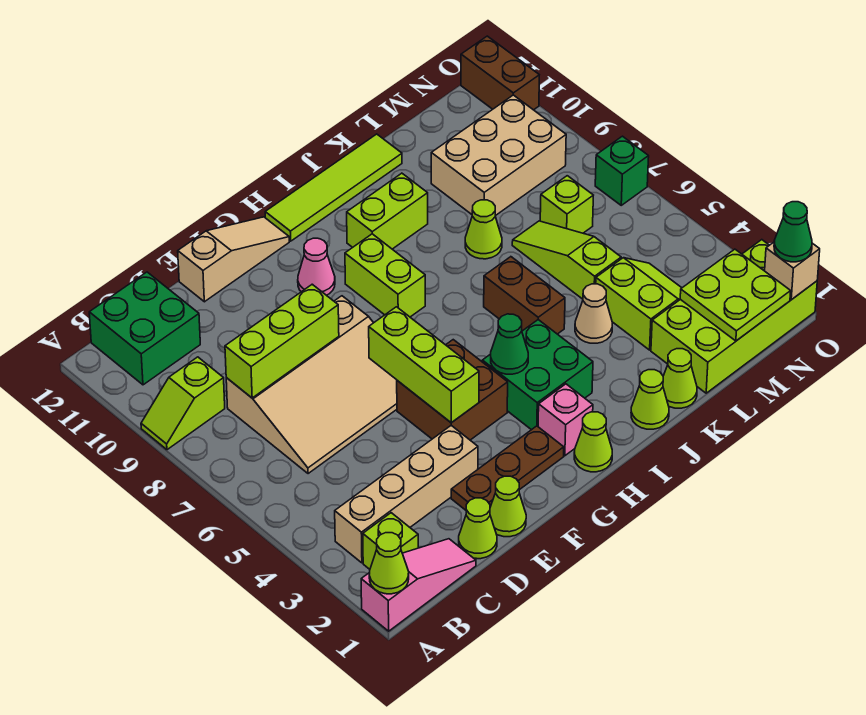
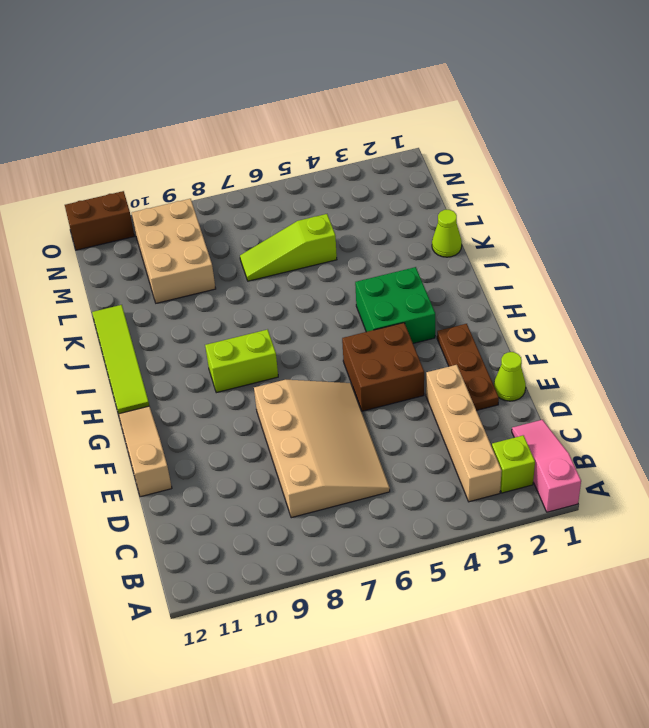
none -> lime 1x2 slope [141,357,225,450]
none -> green 2x2 brick [89,272,200,385]
none -> lime 1x1 cone [459,498,497,559]
none -> pink 1x1 cone [298,238,335,295]

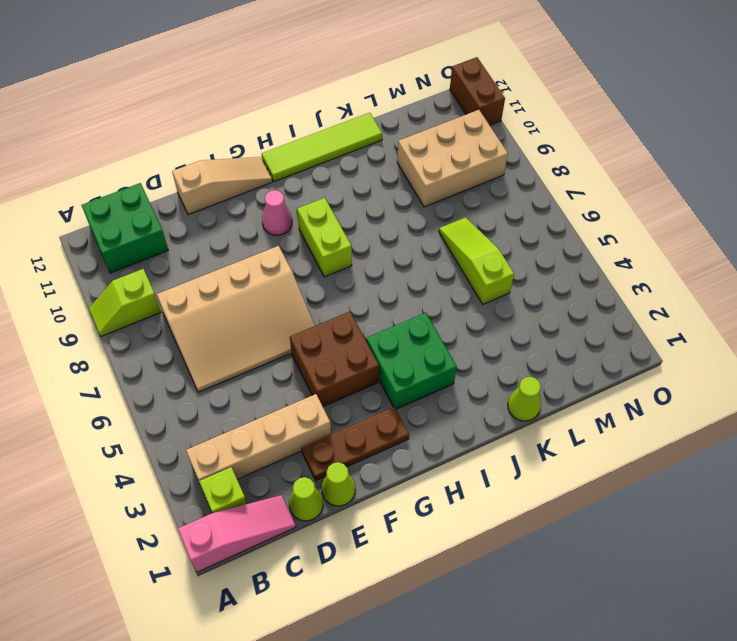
none -> lime 1x1 cone [574,412,612,472]
none -> pink 1x1 brick [538,384,593,456]
none -> lime 1x2 brick [347,173,428,249]
none -> lime 1x1 cone [631,370,669,429]

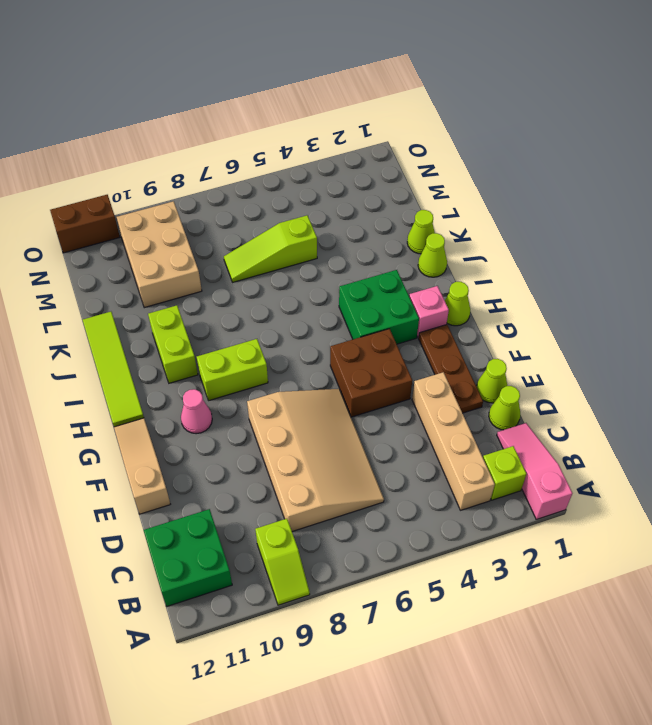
none -> brown 1x2 brick [484,257,565,334]
none -> tan 1x1 cone [575,284,612,343]
none -> lime 1x1 cone [465,200,502,259]
none -> lime 2x4 brick [651,240,817,393]

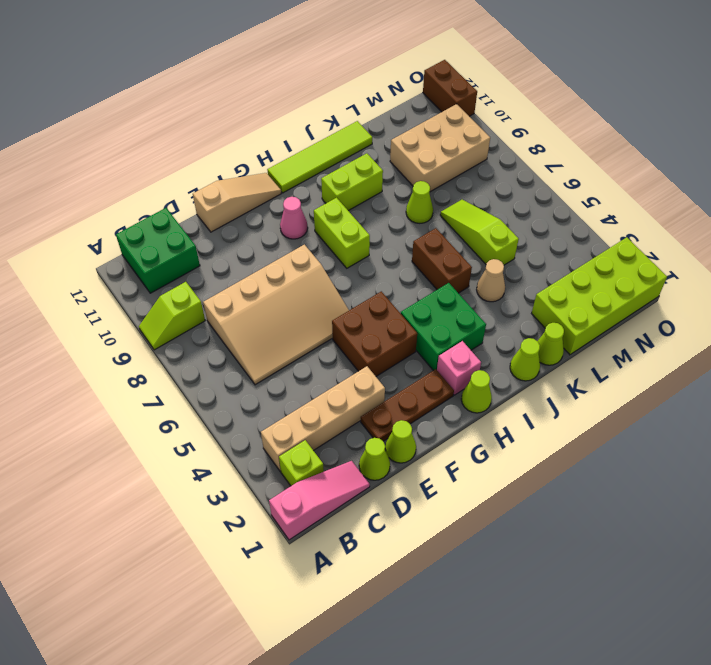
none -> lime 2x2 slope [596,258,681,350]
none -> lime 1x1 brick [540,176,593,233]
none -> green 1x1 brick [595,136,649,205]
none -> lime 1x1 cone [369,533,409,594]

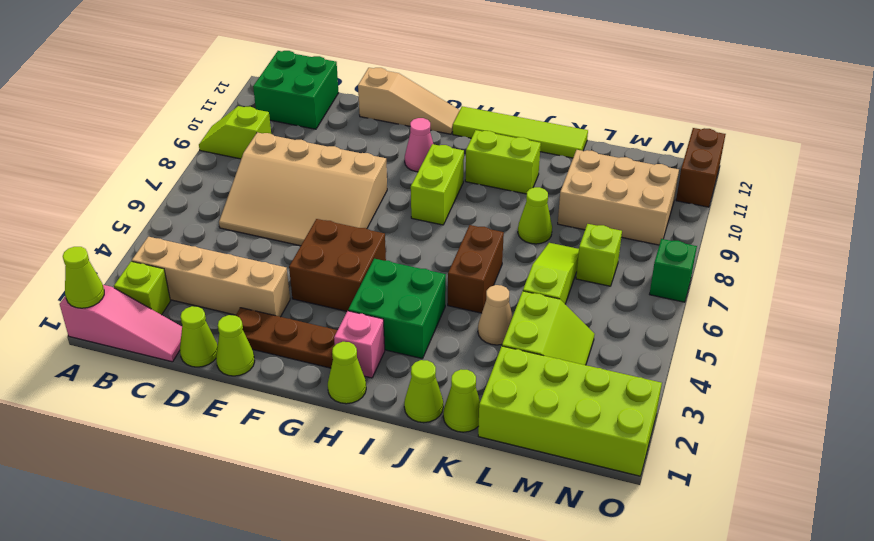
none -> lime 1x3 brick [225,284,339,398]
none -> lime 1x3 brick [369,307,479,423]
none -> green 1x1 cone [491,314,528,374]
none -> lime 2x2 plate [680,249,791,341]

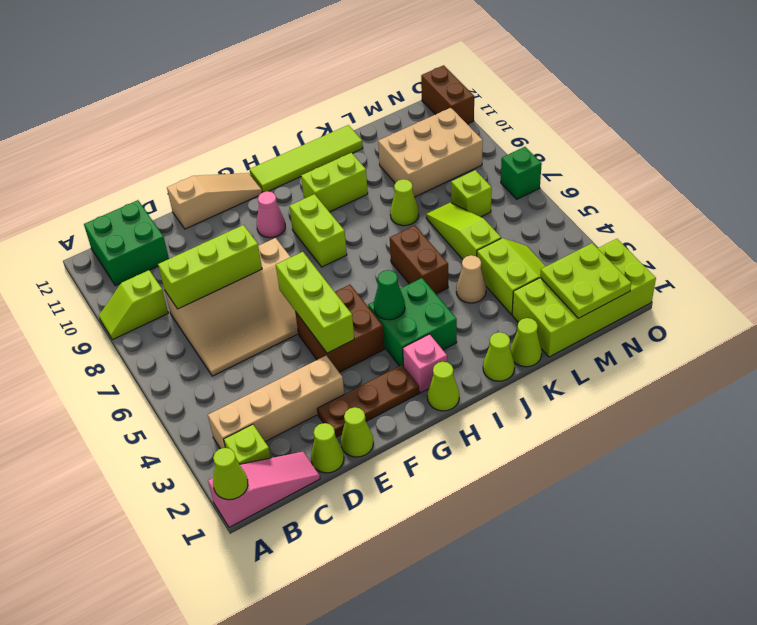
none -> tan 1x1 brick [765,242,820,300]
none -> green 1x1 cone [774,202,812,262]

